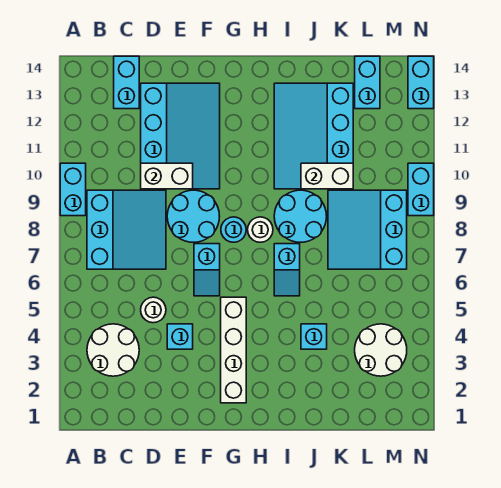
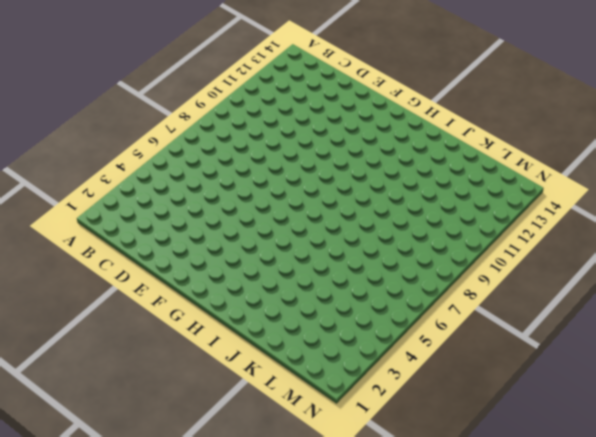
none -> cyan 1x2 brick [60,163,86,216]
none -> white 2x2 round brick [87,324,139,376]
none -> cyan 3x3 slope [87,190,166,269]

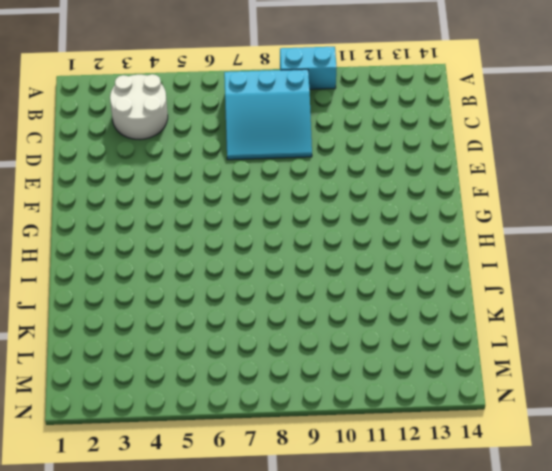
none -> cyan 1x2 brick [114,56,139,109]
none -> white 1x1 round brick [141,297,166,323]
none -> cyan 3x4 slope [141,83,220,189]

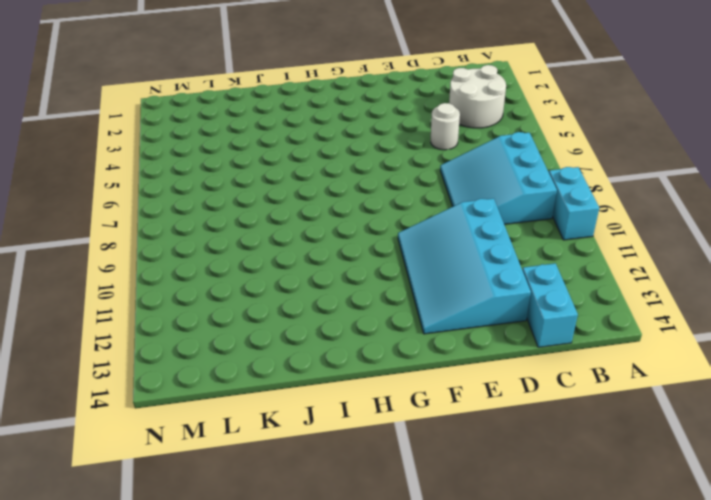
none -> cyan 1x1 brick [167,324,193,349]
none -> cyan 2x2 round brick [167,190,220,242]
none -> cyan 1x2 slope [194,244,220,296]

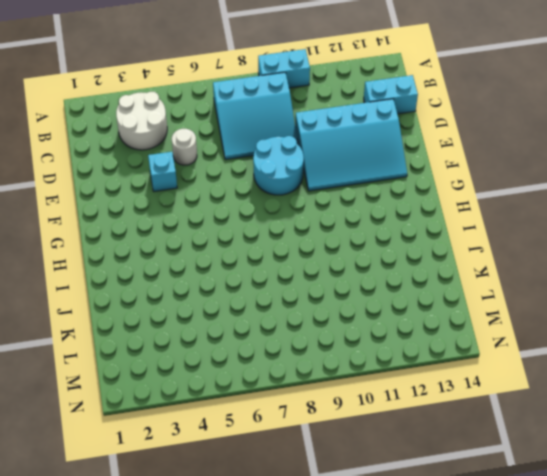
none -> cyan 1x2 slope [194,244,220,296]
none -> white 1x4 brick [221,297,246,403]
none -> cyan 1x1 round brick [221,217,246,242]

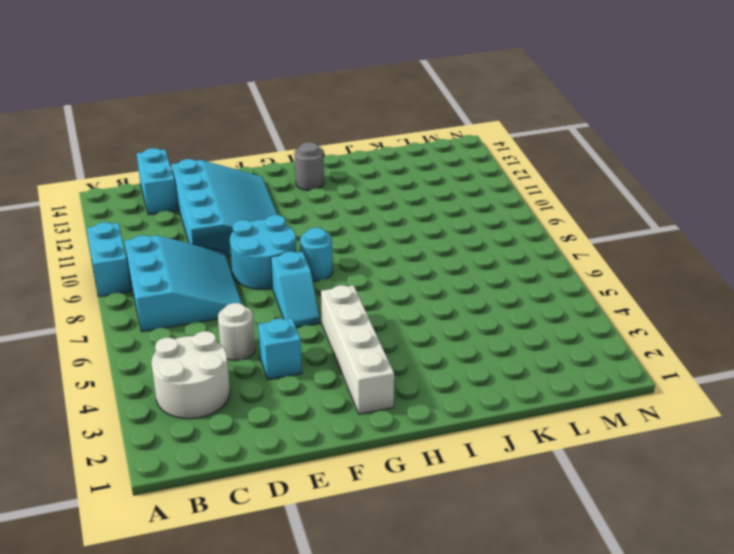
grey 1x1 round brick [295,142,324,190] -> none
none -> white 1x1 round brick [248,217,273,242]
none -> cyan 1x2 slope [274,244,300,296]
none -> cyan 2x2 round brick [274,190,327,242]

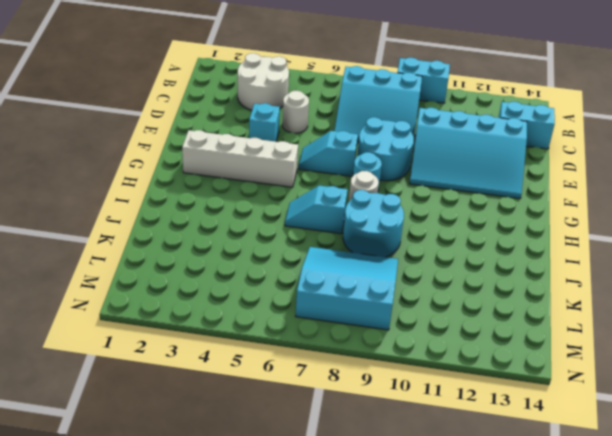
none -> cyan 3x4 slope [274,83,353,189]
none -> cyan 1x1 brick [301,324,327,349]
none -> white 2x2 round brick [355,324,407,376]

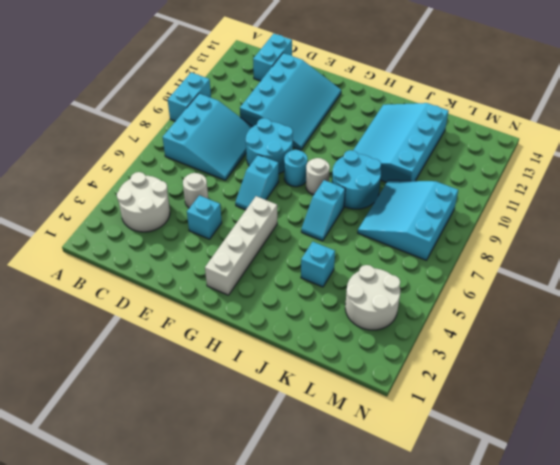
none -> cyan 1x2 brick [355,56,380,109]
none -> cyan 1x2 brick [408,163,434,216]
none -> cyan 1x2 brick [408,56,434,109]

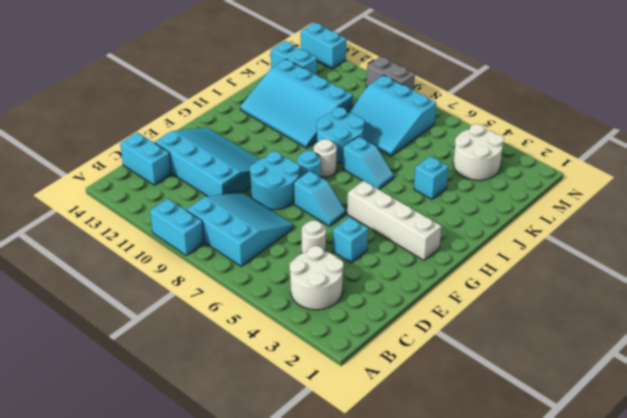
grey 1x2 brick [366,56,415,90] -> cyan 1x2 brick [408,163,434,216]
none -> white 1x2 brick [141,163,193,189]
none -> white 1x2 brick [301,163,353,189]

